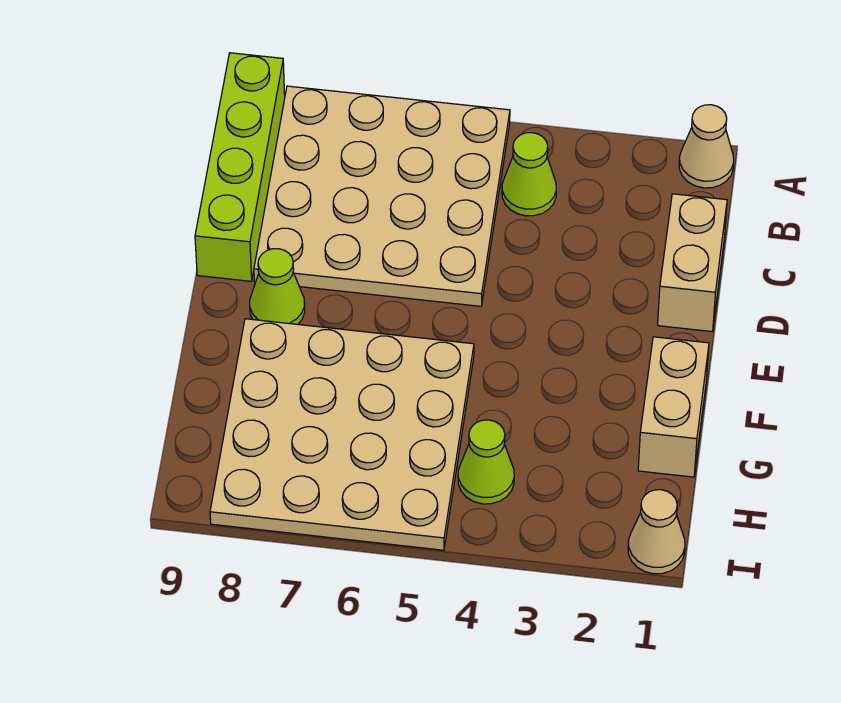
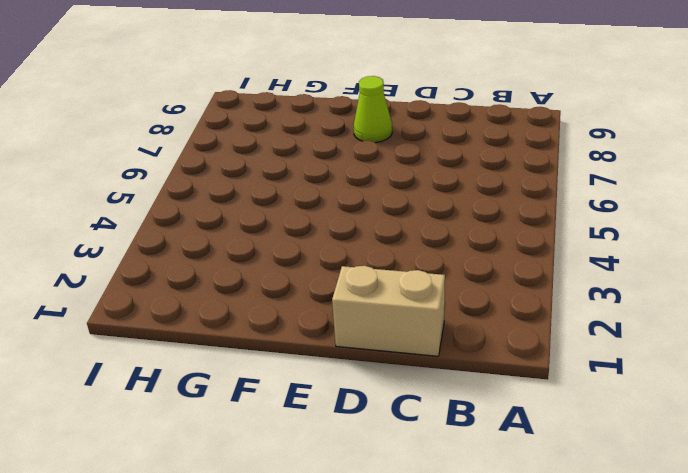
none -> tan 1x1 cone [679,105,734,188]
none -> tan 4x4 plate [254,86,510,306]

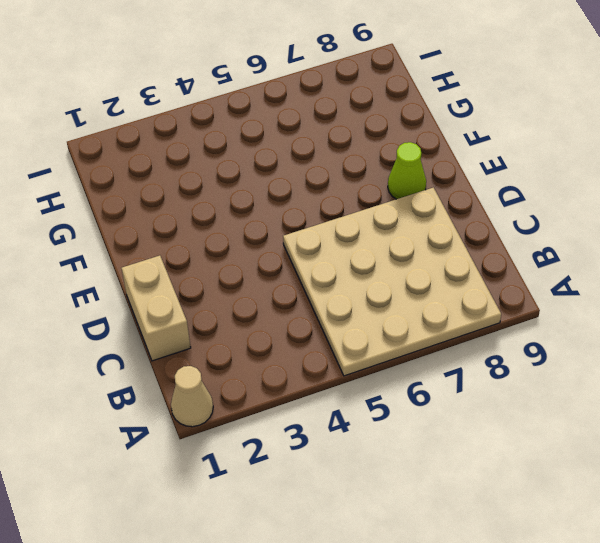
none -> lime 1x4 brick [195,53,285,281]
none -> lime 1x1 cone [502,133,556,216]

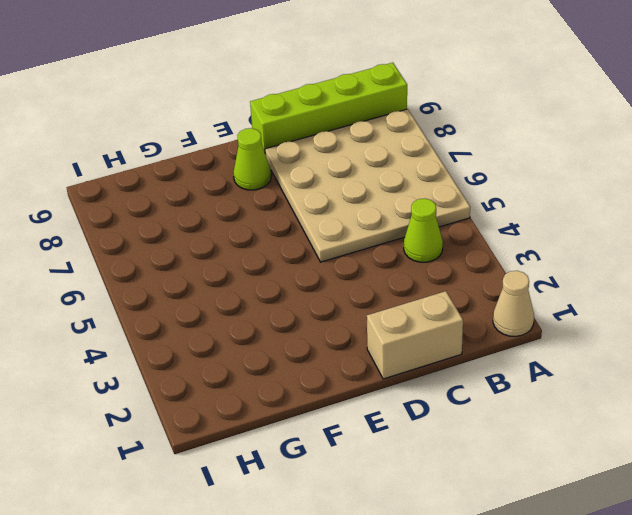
none -> tan 1x2 brick [638,337,709,477]
none -> tan 4x4 plate [210,319,474,550]

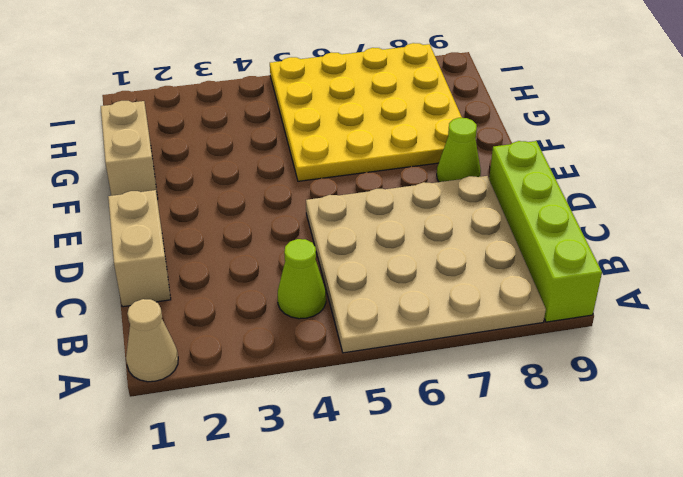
yellow 4x4 plate [270,43,462,181] -> tan 4x4 plate [210,319,474,550]
none -> lime 1x1 cone [458,420,514,504]
none -> tan 1x1 cone [628,490,685,574]

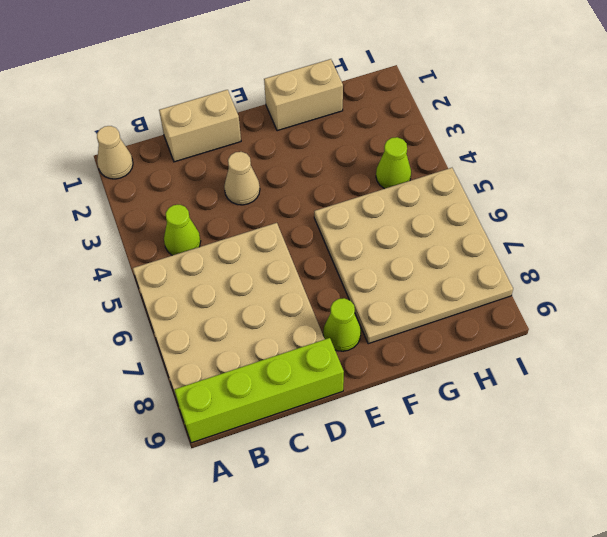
tan 1x1 cone [224,152,260,205] -> tan 1x1 cone moved to [628,490,685,574]

